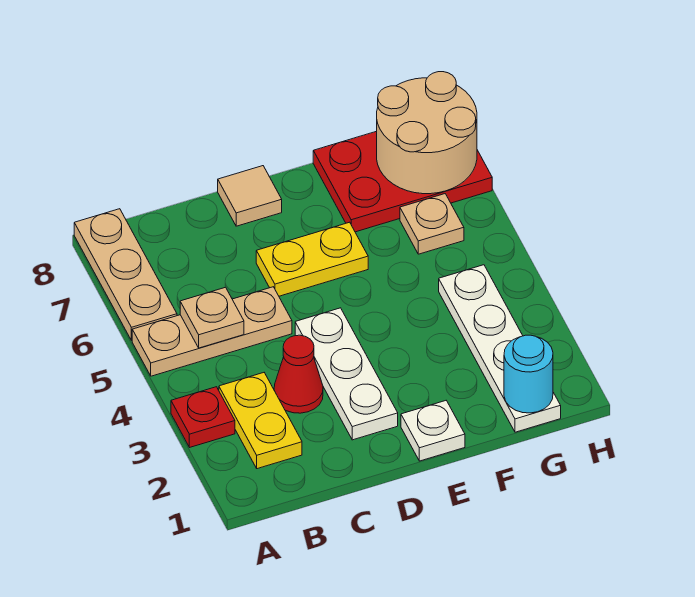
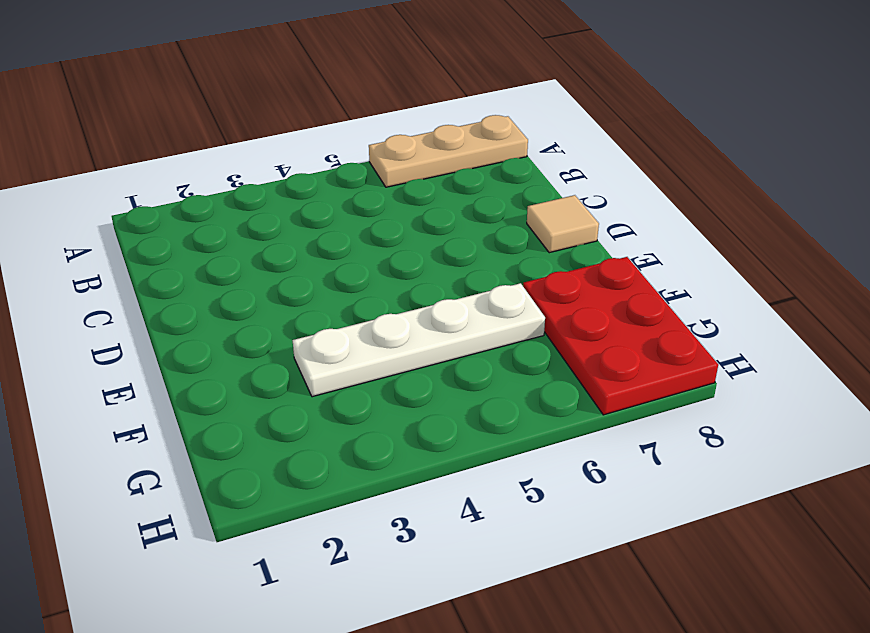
white 1x4 plate [293,283,545,397] -> white 1x4 plate moved to [439,265,561,432]
none -> red 1x1 plate [171,387,235,447]
none -> tan 1x3 plate [132,287,292,376]
none -> yellow 1x2 plate [219,373,302,469]

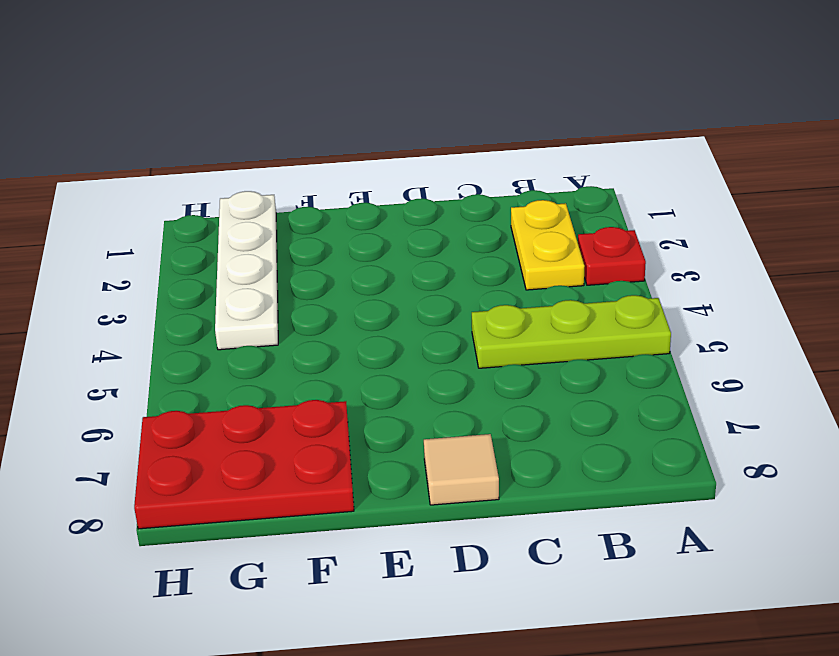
lime 1x3 plate [472,295,671,368] -> tan 1x3 plate [132,287,292,376]
none -> tan 1x3 plate [74,209,177,341]
none -> red 1x1 cone [274,335,323,413]
none -> white 1x3 plate [295,308,398,440]

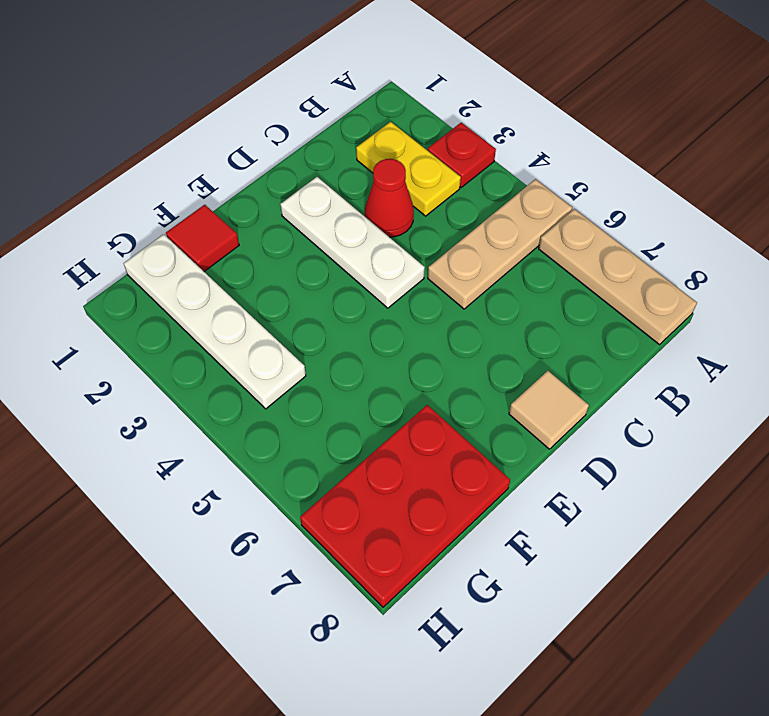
red 1x1 tile [166,205,239,272] -> none
none -> yellow 1x2 plate [256,222,368,296]
none -> white 1x1 plate [401,401,465,461]
none -> tan 1x1 plate [400,194,464,254]

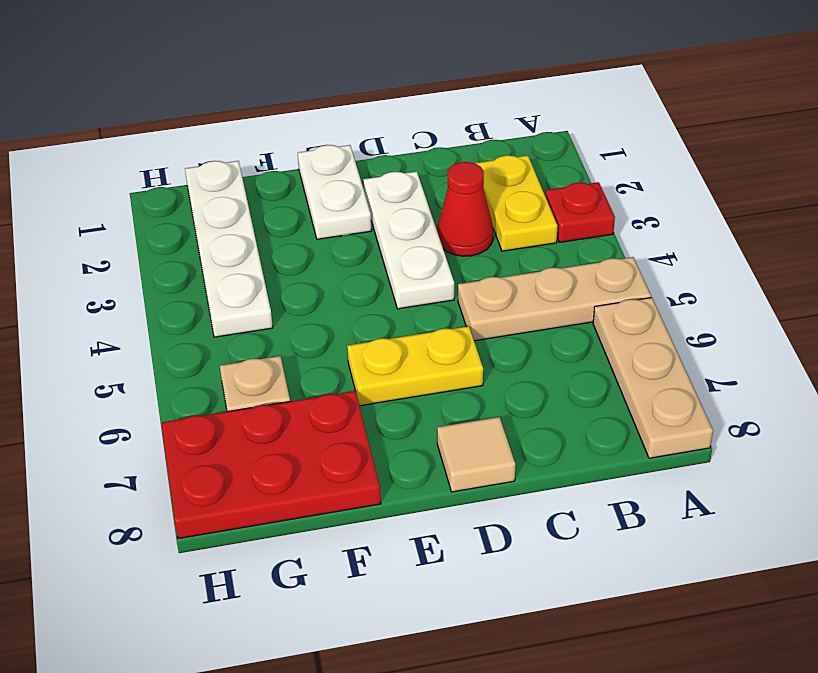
white 1x2 plate [298,145,372,239] -> white 1x1 plate [401,401,465,461]
none -> tan 1x1 plate [180,287,244,348]
none -> cyan 1x1 round brick [504,335,553,413]
none -> tan 2x2 round brick [377,72,477,194]

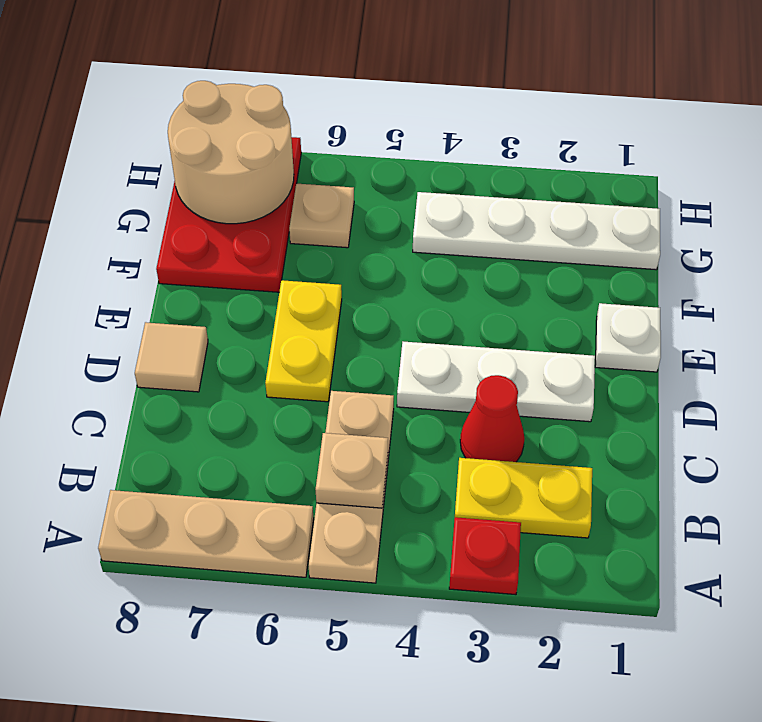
none -> cyan 1x1 round brick [504,335,553,413]

